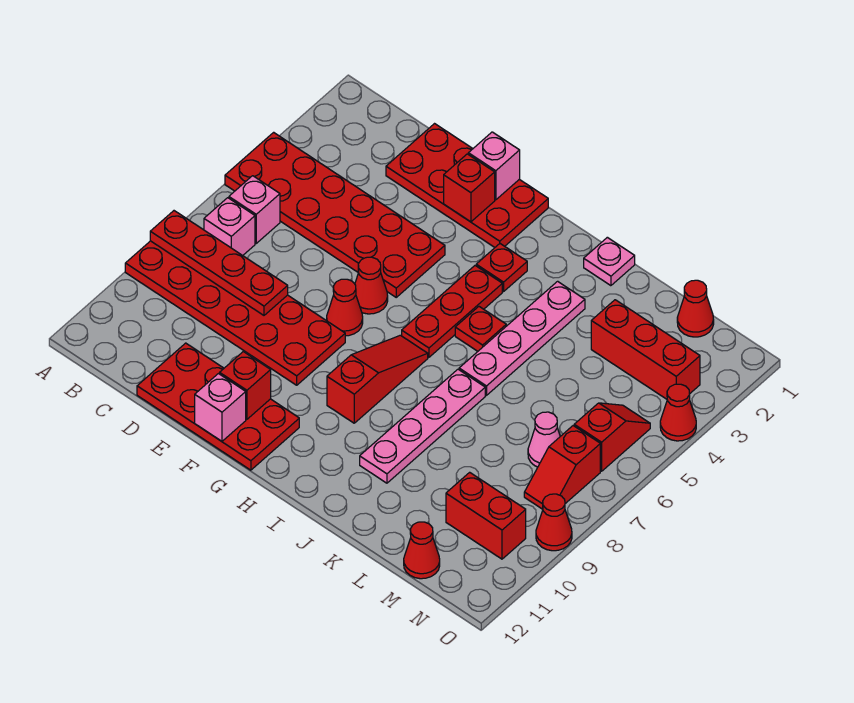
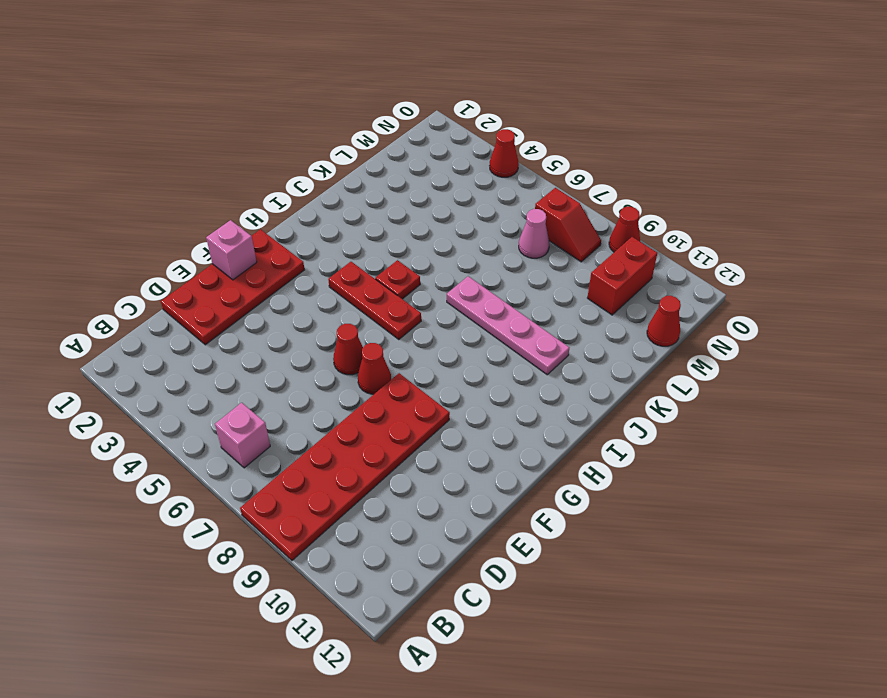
none -> red 2x6 plate [225,132,445,297]
none -> pink 1x1 brick [204,198,255,255]
none -> red 2x4 plate [137,343,299,470]

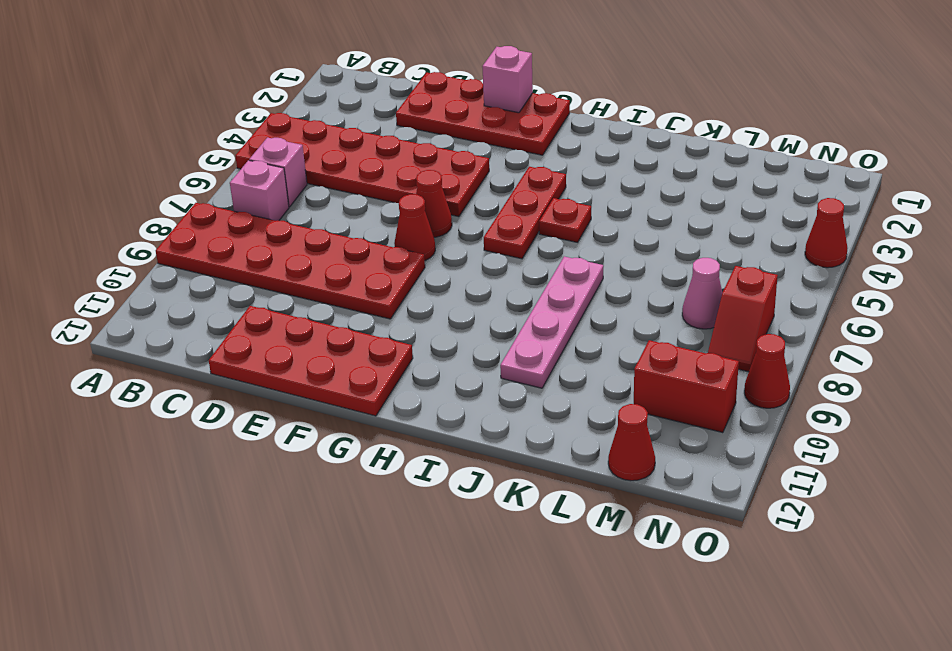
none -> red 1x1 plate [476,244,527,291]
none -> red 1x3 slope [327,335,428,423]
none -> pink 1x1 plate [584,237,635,286]

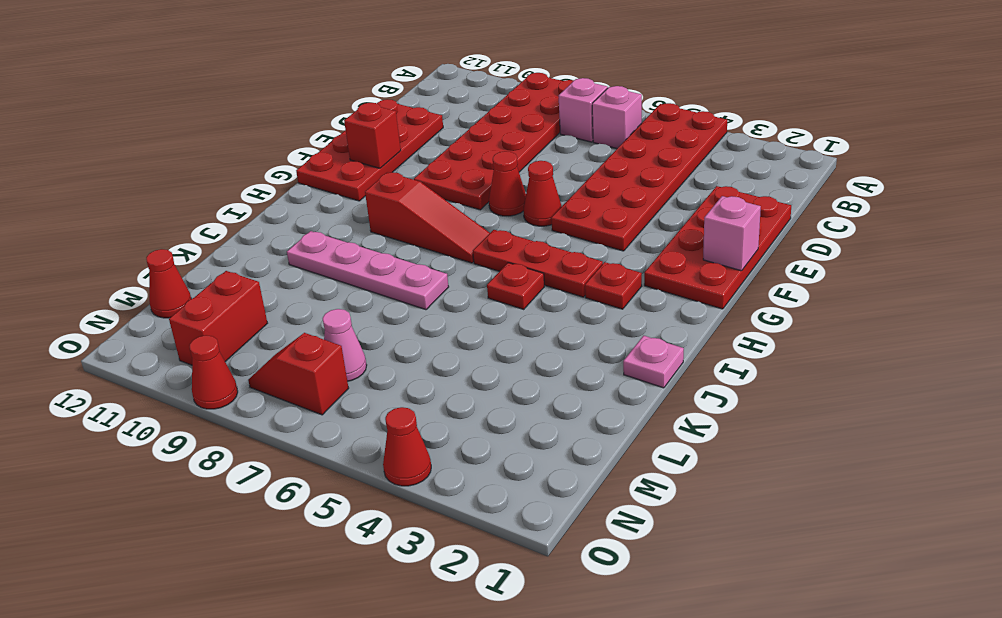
none -> pink 1x4 plate [459,281,585,395]
none -> red 1x3 brick [591,300,700,399]
none -> red 1x1 cone [677,280,714,337]

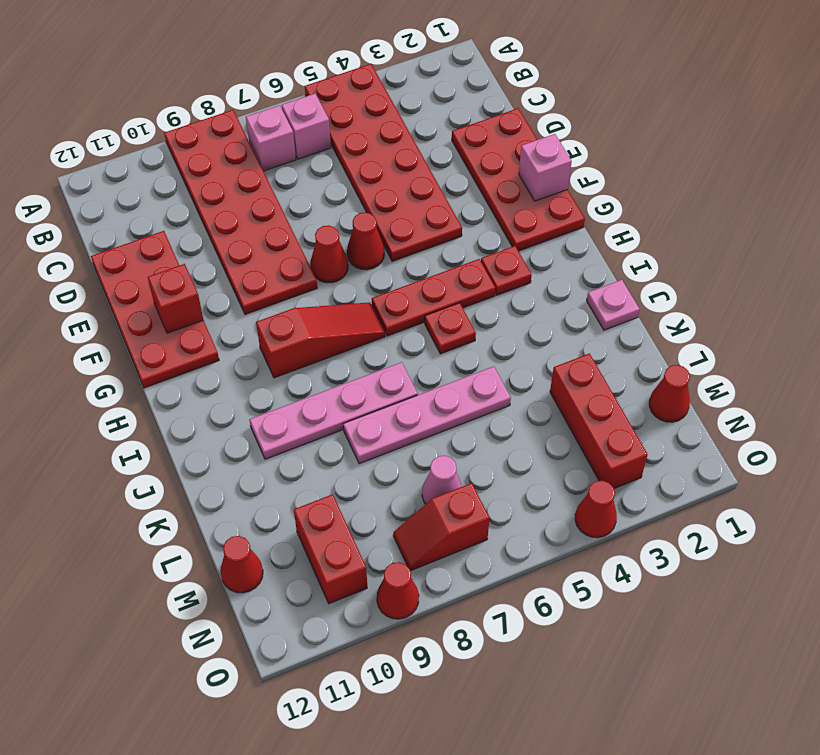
pink 1x4 plate [343,366,511,464] -> pink 1x4 plate moved to [459,281,585,395]
none -> red 1x2 slope [574,403,650,471]
none -> red 1x4 plate [150,211,288,315]
none -> red 1x1 brick [444,154,495,222]

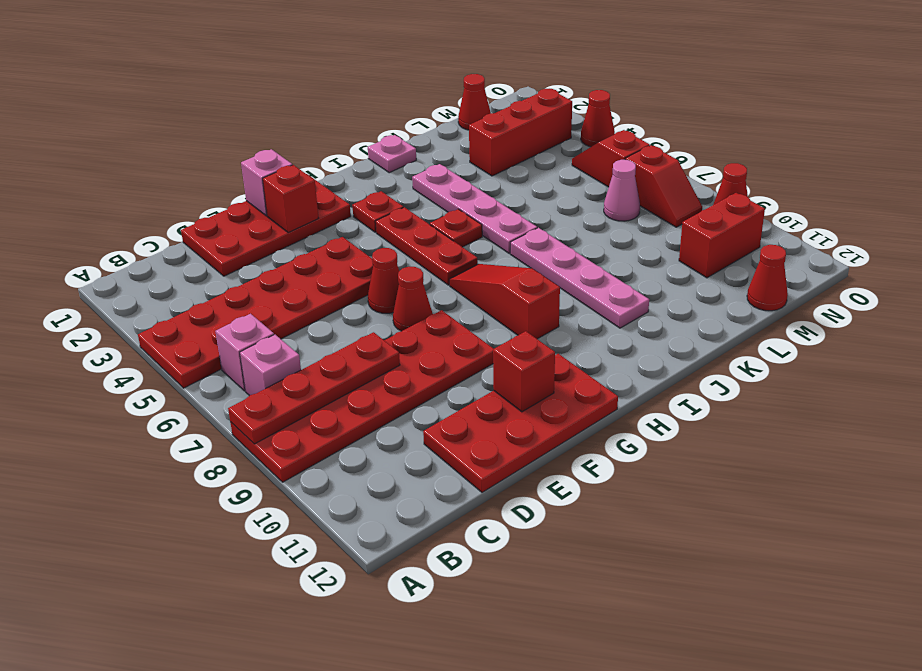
none -> pink 1x1 brick [195,374,246,441]

